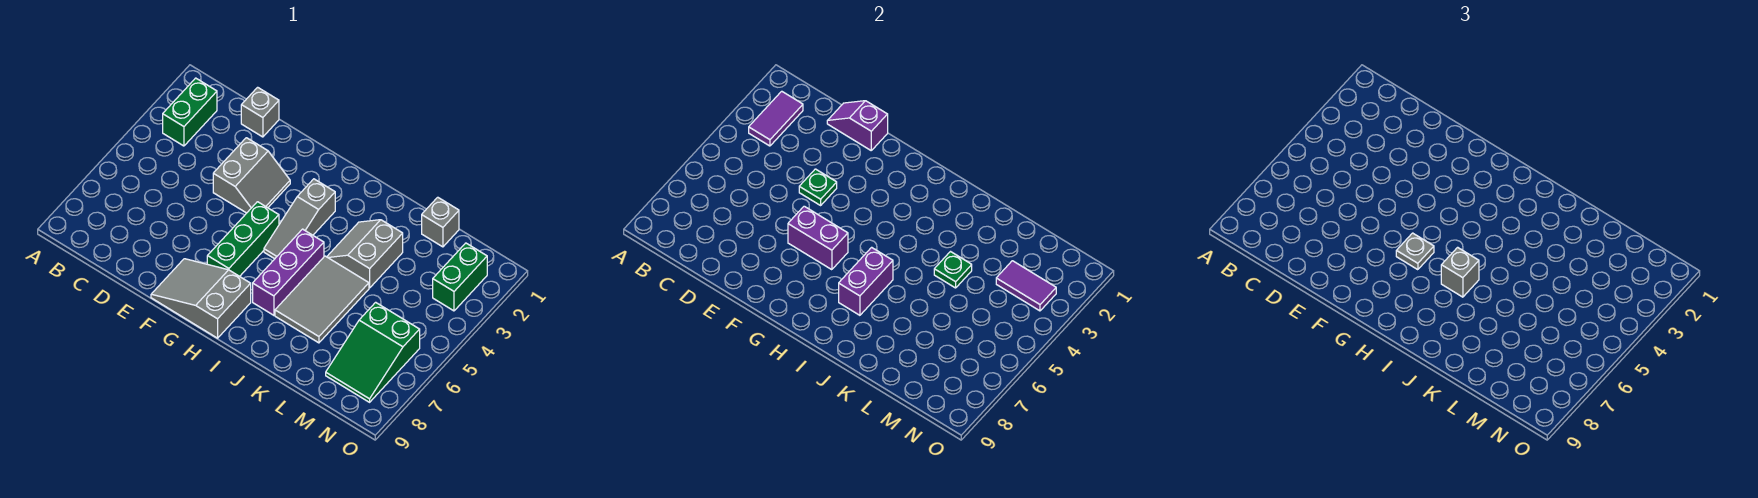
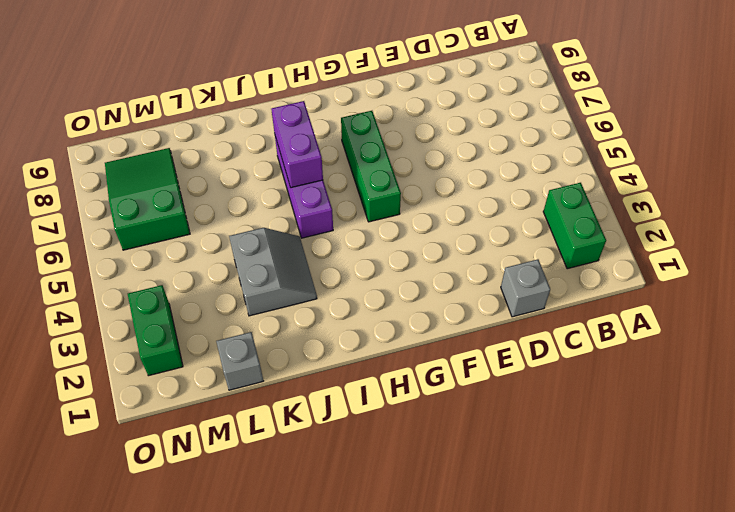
none -> grey 2x2 slope [213,138,290,213]
none -> grey 2x3 slope [151,259,251,338]
none -> grey 1x3 slope [264,179,335,259]

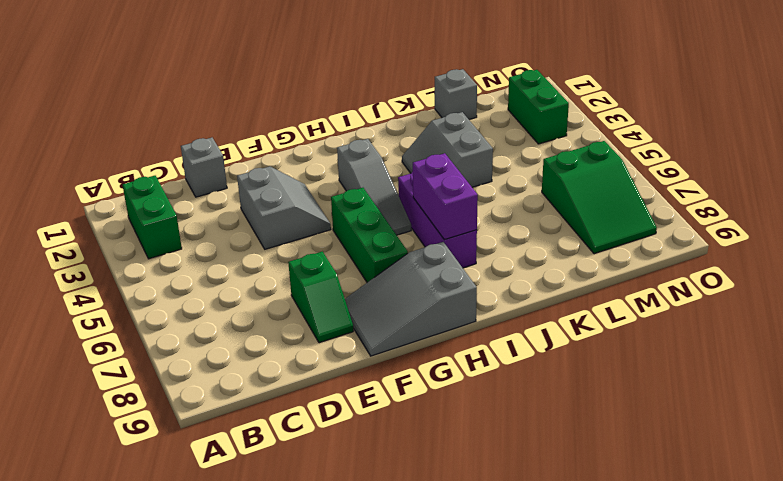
green 1x2 slope [288,252,353,343] -> none
none -> grey 2x3 tile [275,256,369,343]
none -> purple 1x2 tile [749,91,803,146]
none -> purple 1x2 slope [827,101,888,150]

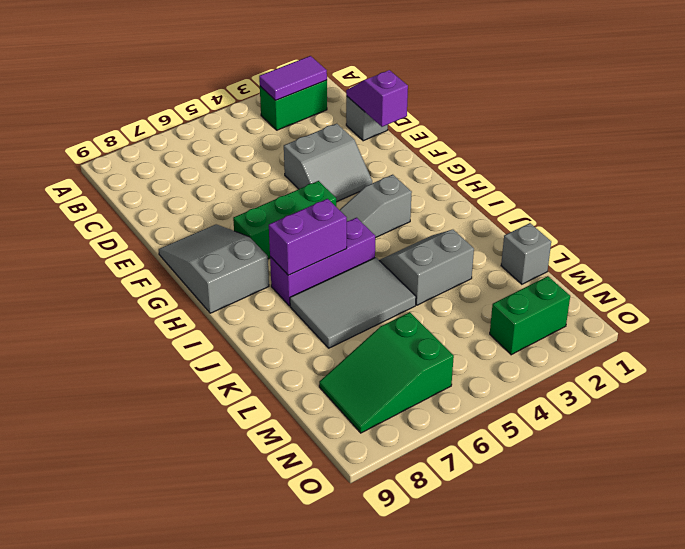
none -> green 1x1 plate [799,169,837,205]
none -> purple 1x2 brick [788,206,848,270]
none -> green 1x1 plate [934,252,972,288]

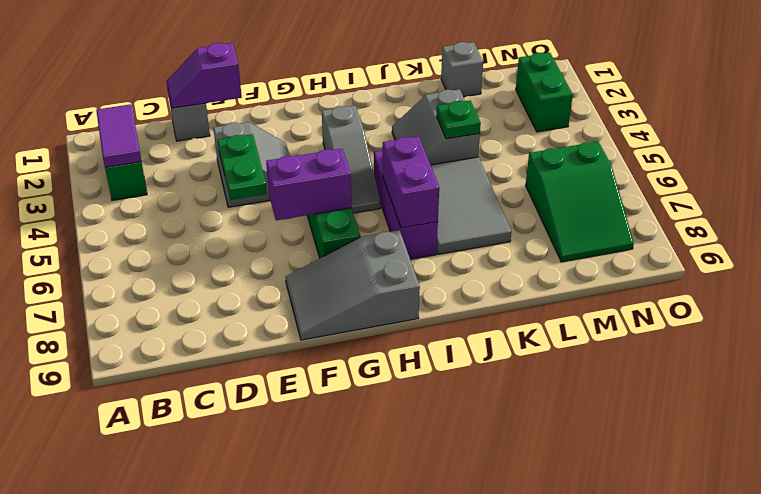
green 1x2 plate [218,134,267,200] -> green 1x1 plate [799,169,837,205]
none -> purple 1x2 tile [996,261,1056,311]
none -> grey 1x1 plate [1396,233,1434,270]
none -> grey 1x1 brick [1441,247,1479,297]

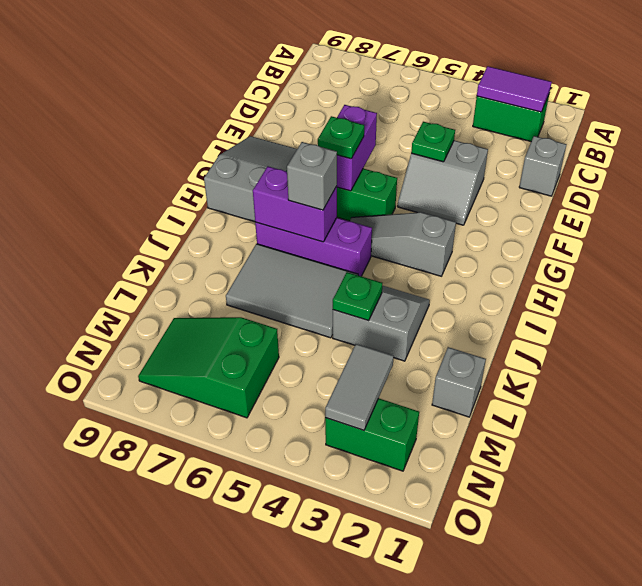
green 1x1 plate [318,116,364,159] -> grey 1x1 plate [1396,233,1434,270]
grey 1x2 tile [325,344,394,430] -> purple 1x2 tile [996,261,1056,311]
none -> purple 1x2 slope [827,101,888,150]

